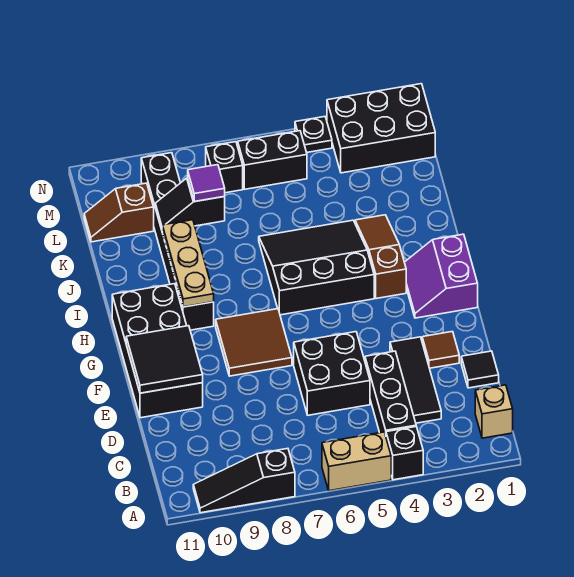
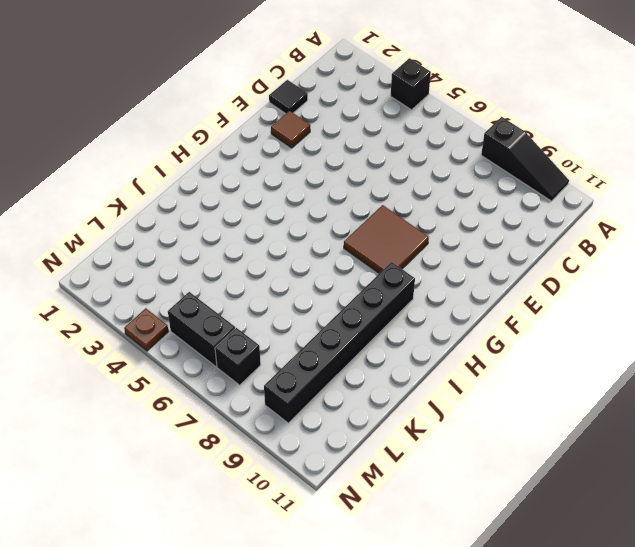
brown 1x1 plate [124,308,168,351] -> black 1x1 plate [295,117,332,153]
none -> tan 1x2 brick [322,432,391,491]
none -> tan 1x1 brick [475,385,513,438]
none -> black 1x3 brick [365,351,416,435]

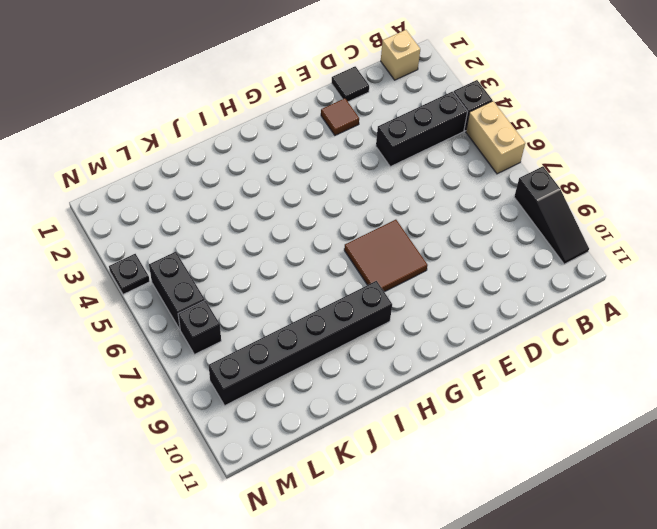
none -> black 1x3 tile [390,337,441,423]
none -> black 2x2 brick [294,332,370,415]
none -> black 2x4 brick [112,284,203,418]

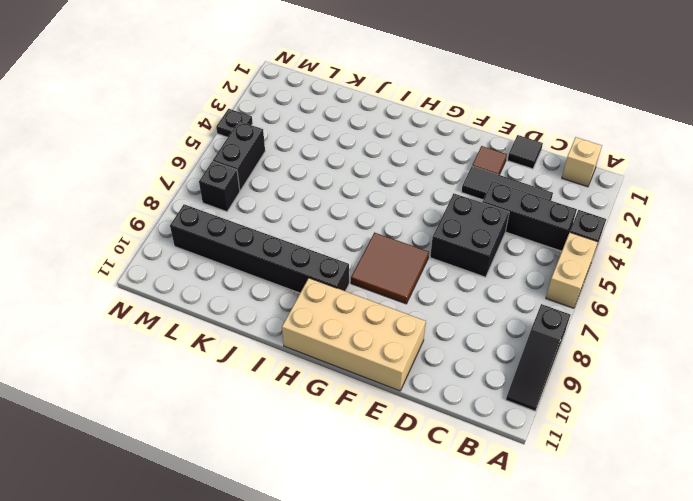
tan 2x4 brick [282,278,426,391] -> black 2x4 brick [112,284,203,418]
none -> purple 2x2 slope [404,234,478,318]
none -> brown 1x3 slope [355,215,406,299]
none -> black 3x3 slope [259,220,374,315]

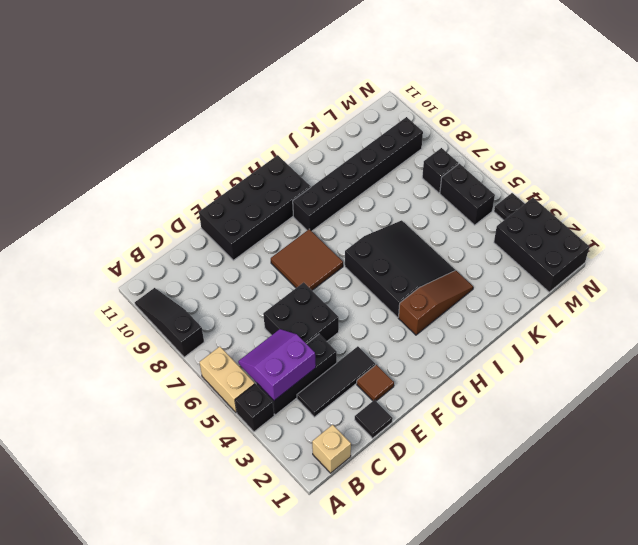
purple 2x2 slope [238,329,316,401] -> purple 2x2 slope moved to [404,234,478,318]
none -> brown 1x2 slope [84,183,154,242]
none -> black 2x2 tile [126,326,203,393]
none -> tan 1x3 plate [162,220,214,307]

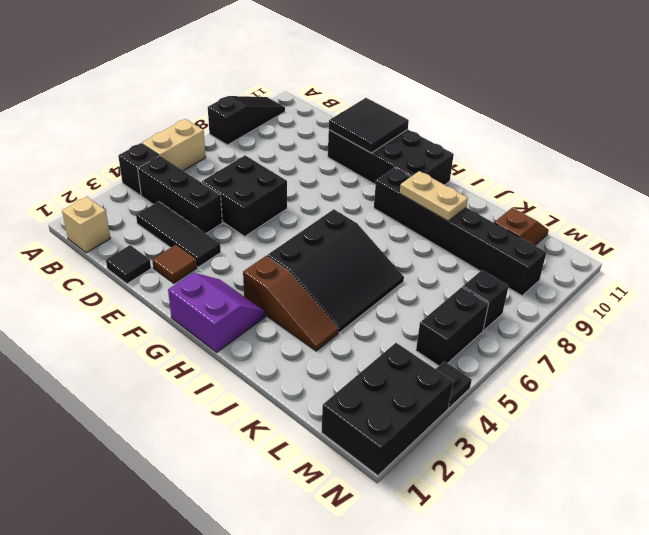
tan 1x2 plate [400,171,468,221] -> tan 1x3 plate [162,220,214,307]
none -> brown 2x2 tile [216,309,292,376]
none -> black 1x2 slope [155,178,225,230]
none -> purple 1x1 tile [188,165,225,202]

